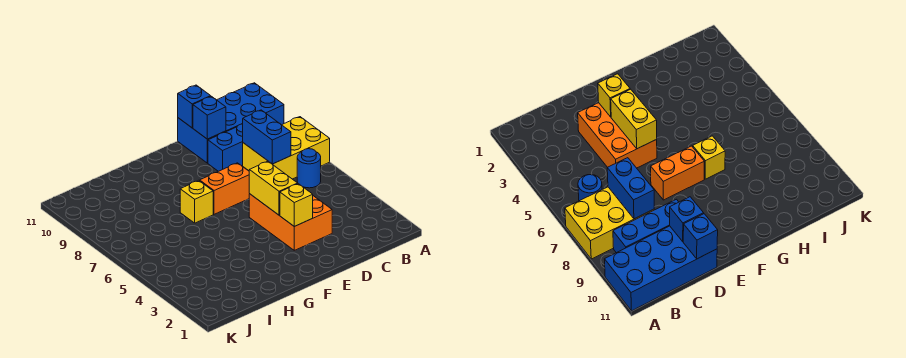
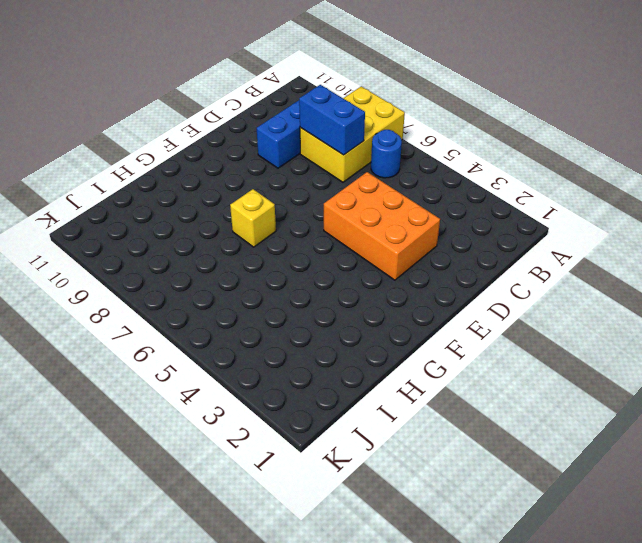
none -> blue 2x4 brick [178,83,284,163]
none -> orange 1x2 brick [200,163,250,214]
none -> blue 1x1 brick [193,96,226,139]

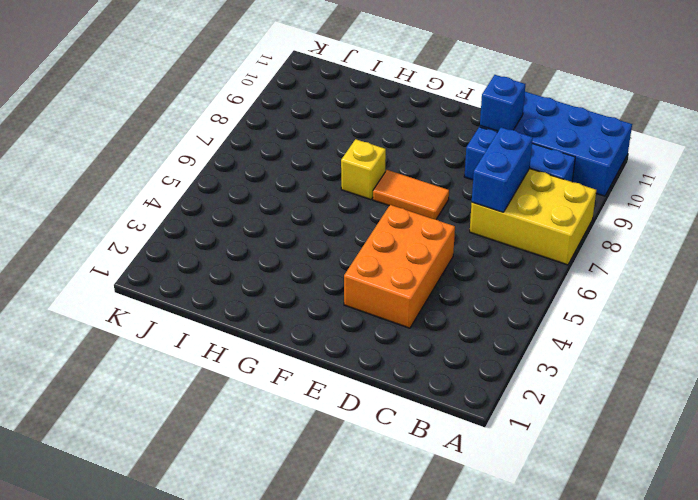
orange 1x2 tile [373,170,449,219] -> orange 1x2 brick [200,163,250,214]
none -> blue 1x1 round brick [297,149,321,188]
none -> blue 1x1 brick [178,85,211,128]
none -> yellow 1x1 brick [280,184,313,226]

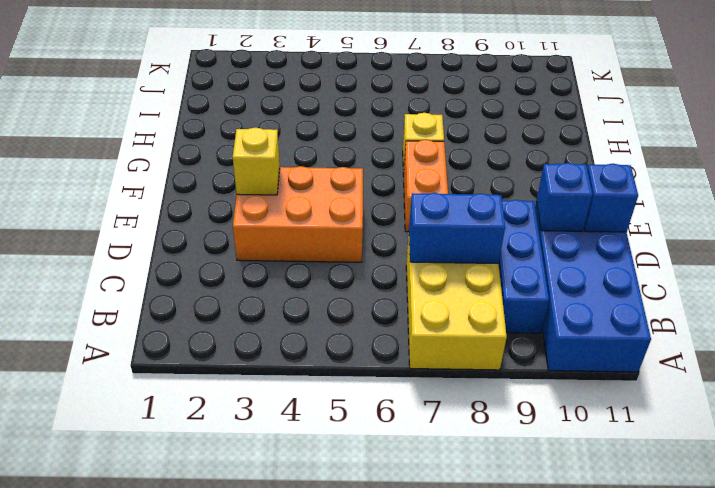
none -> blue 1x1 round brick [297,149,321,188]
none -> yellow 1x2 brick [249,161,298,215]

